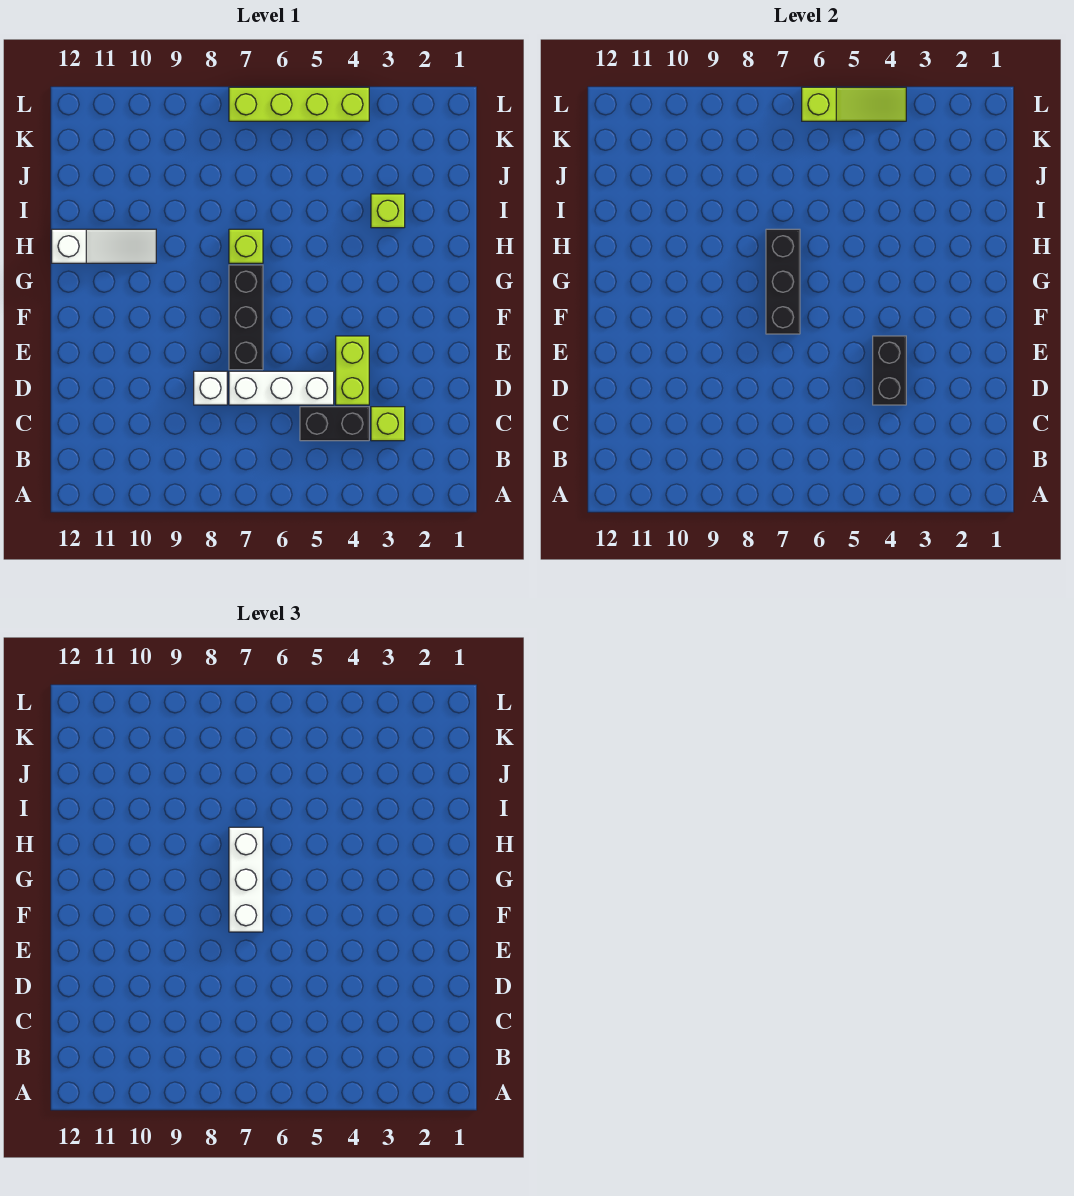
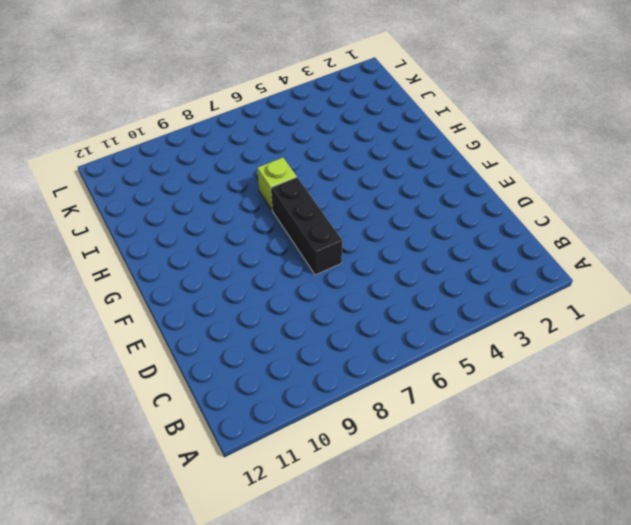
none -> lime 1x1 brick [371,407,405,441]
none -> black 1x2 brick [300,407,369,441]
none -> lime 1x2 brick [336,336,369,405]

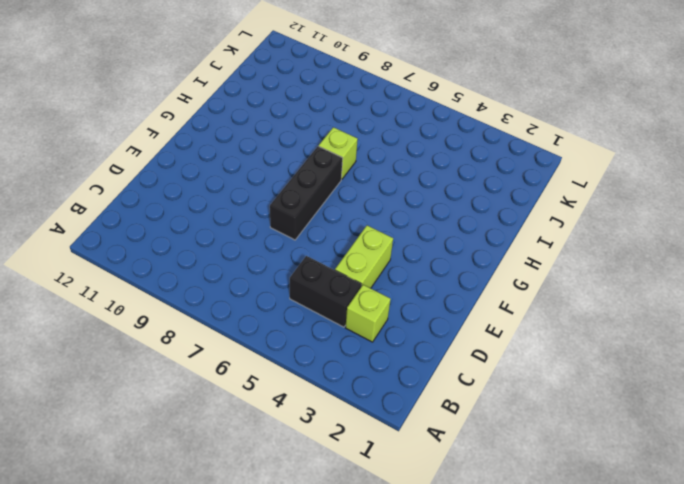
none -> white 1x3 brick [229,371,334,405]
none -> white 1x1 brick [194,371,227,405]
none -> white 1x3 slope [52,229,156,263]

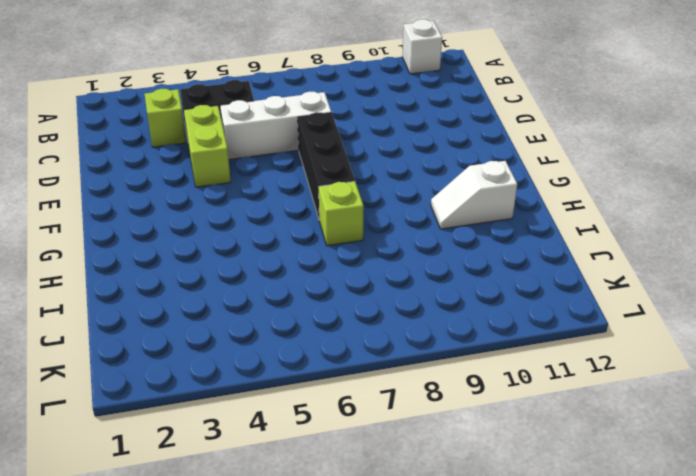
white 1x1 brick [402,19,442,74] -> white 1x1 brick moved to [194,371,227,405]
white 1x2 slope [431,161,517,229] -> white 1x3 slope [52,229,156,263]
none -> lime 1x1 brick [371,194,405,228]
none -> lime 1x4 brick [229,87,369,121]
none -> black 1x2 brick [873,336,906,405]

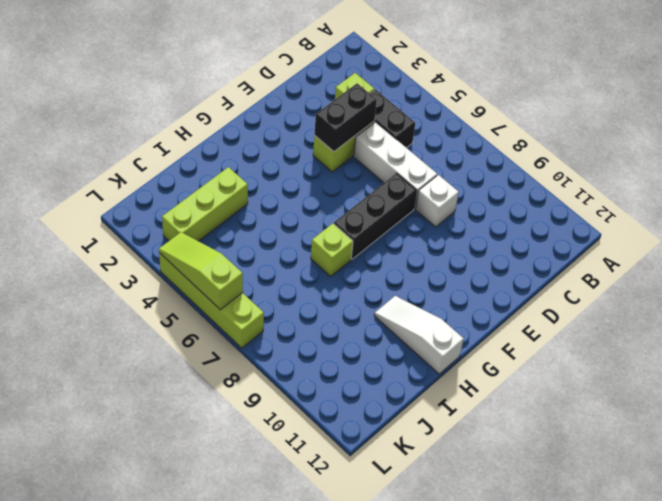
lime 1x3 brick [162,167,248,241] -> lime 1x1 brick [371,194,405,228]
none -> black 1x3 brick [766,229,800,334]
none -> white 1x3 brick [229,827,263,932]

